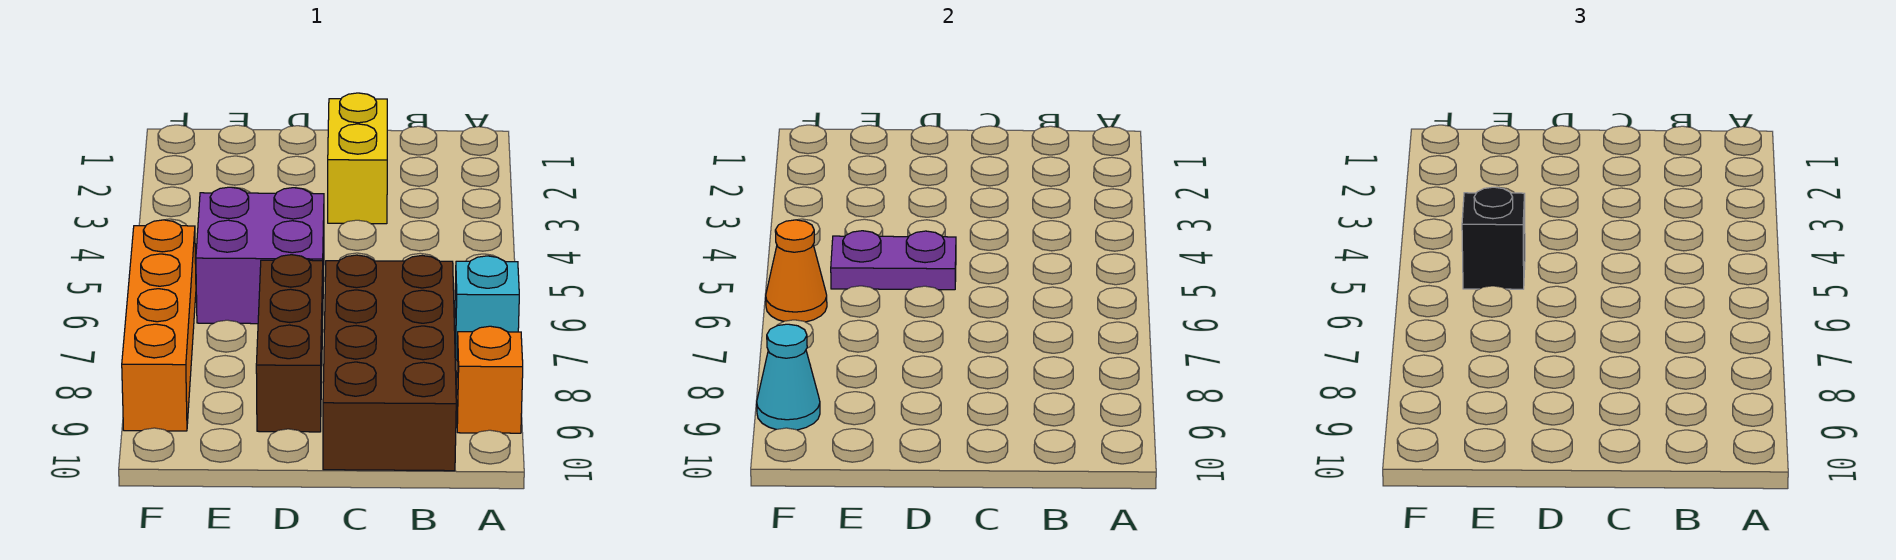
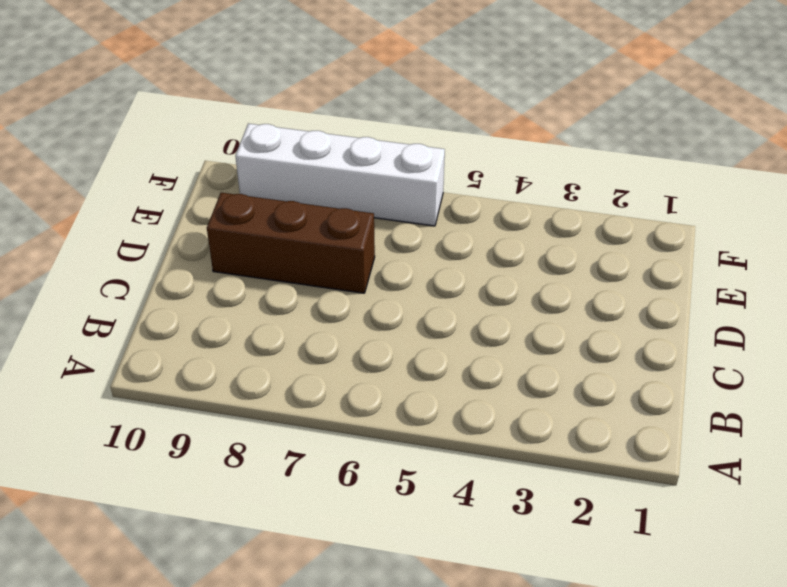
white 1x4 brick [235,124,445,226] -> orange 1x4 brick [122,220,196,431]
none -> cyan 1x1 brick [455,256,519,360]
none -> orange 1x1 brick [456,326,523,433]

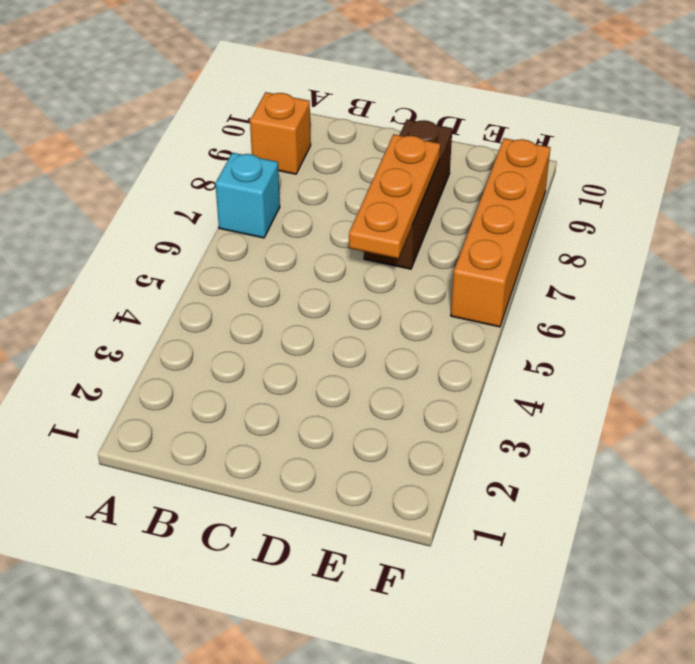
orange 1x3 plate [349,134,440,259] -> none
none -> brown 2x4 brick [323,255,456,471]
none -> yellow 1x2 brick [328,93,387,224]

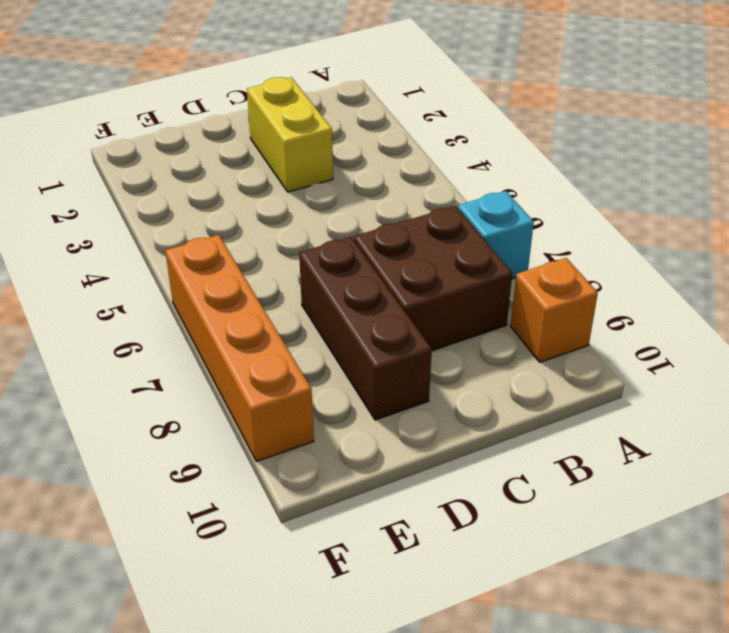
brown 2x2 brick [354,206,512,350] -> brown 2x4 brick [323,255,456,471]
none -> purple 2x2 brick [196,187,324,324]
none -> purple 1x2 plate [831,231,956,290]

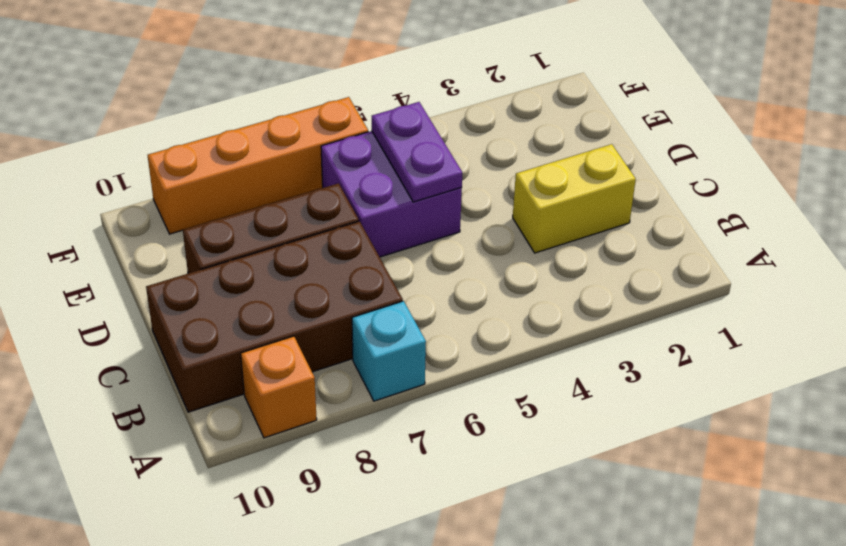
none -> orange 1x1 cone [766,220,827,322]
none -> cyan 1x1 cone [757,324,820,430]

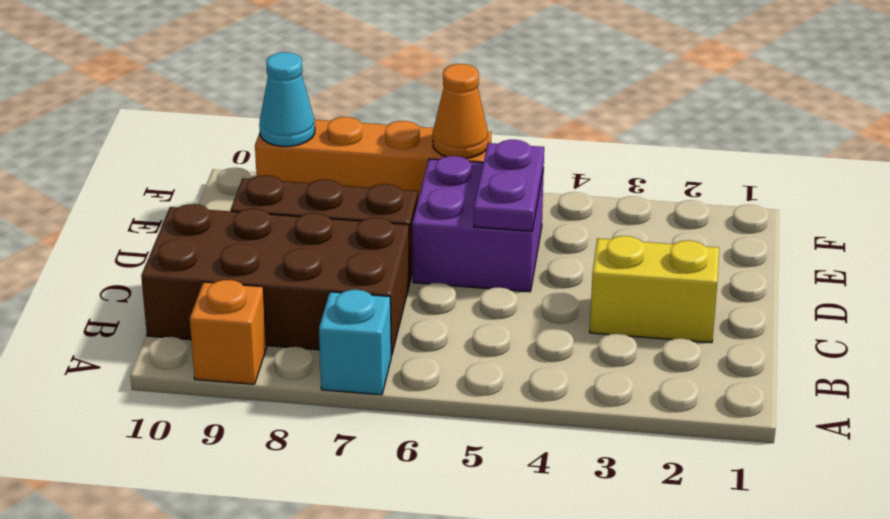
none -> black 1x1 brick [1462,187,1525,289]

